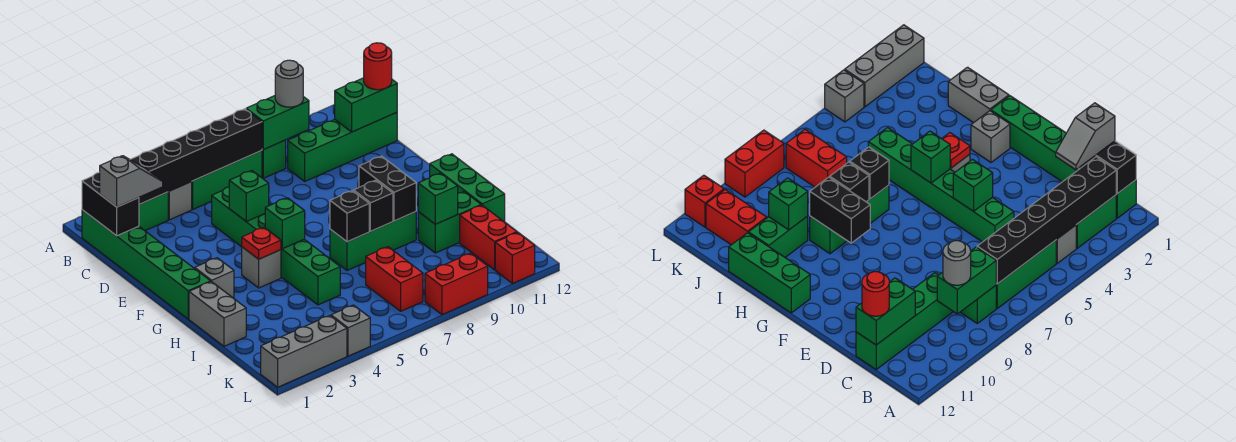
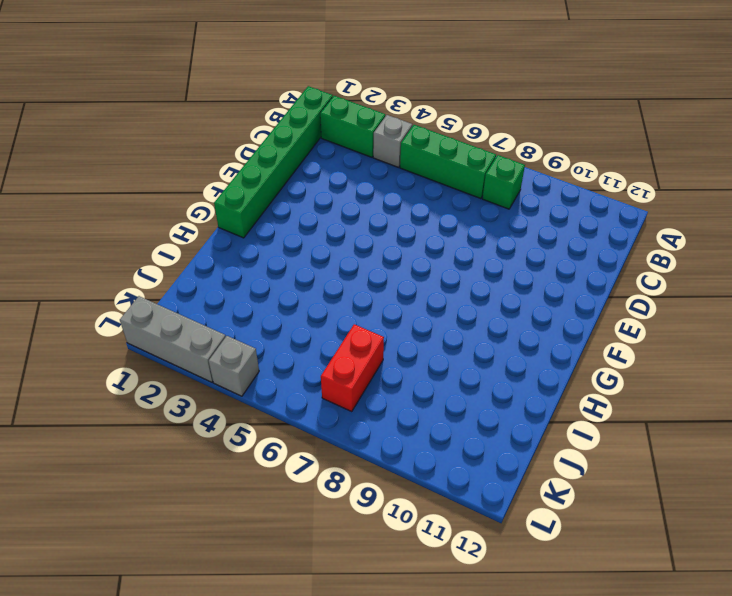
none -> green 1x4 brick [288,112,397,181]
none -> green 1x6 brick [212,187,340,305]
none -> grey 1x1 brick [195,258,234,298]
none -> grey 1x1 brick [242,247,281,288]

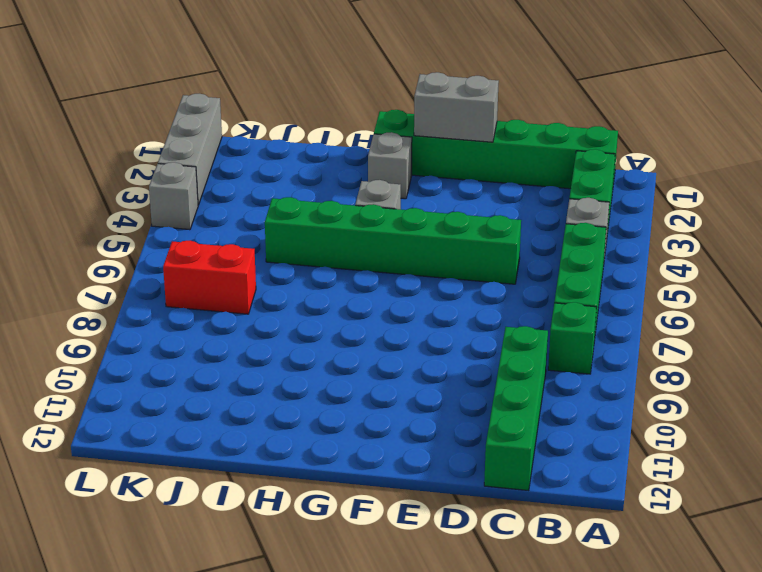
grey 1x2 brick [414,72,499,142] -> grey 1x2 brick moved to [189,282,246,346]
none -> green 1x3 brick [430,154,505,222]
none -> green 1x3 brick [330,212,416,270]
none -> green 1x2 brick [418,192,481,253]
none -> red 1x2 brick [460,205,517,270]

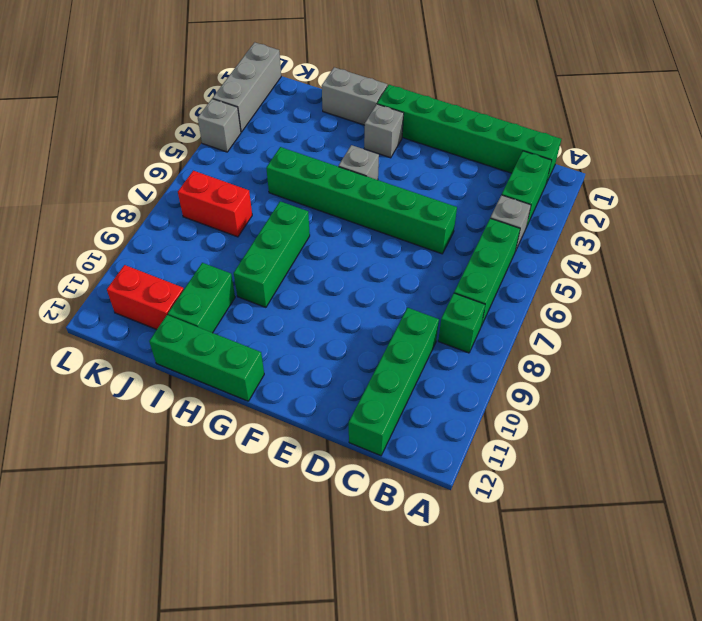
none -> red 1x2 brick [425,253,488,315]
none -> red 1x1 brick [495,232,535,284]
none -> black 1x2 brick [82,172,139,236]
none -> black 1x6 brick [130,109,262,205]

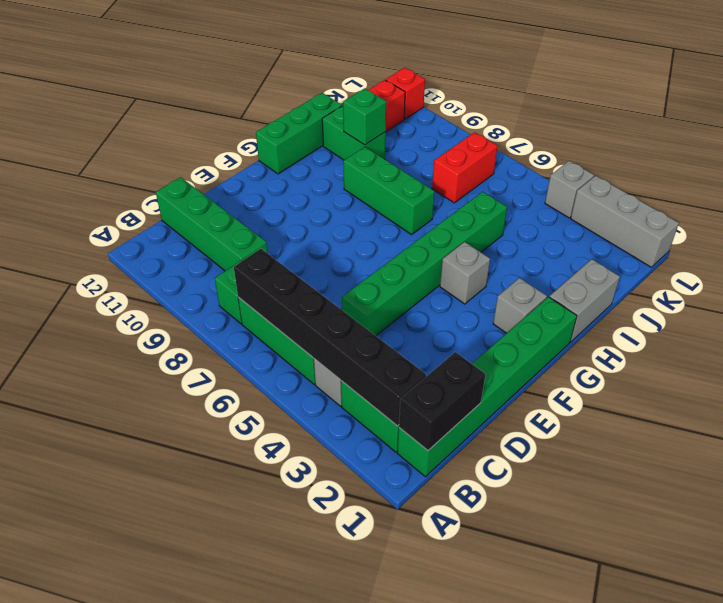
none -> red 1x2 brick [425,253,488,315]
none -> green 1x2 brick [246,96,309,150]
none -> green 1x2 brick [334,78,397,132]
none -> green 1x1 brick [229,170,269,222]

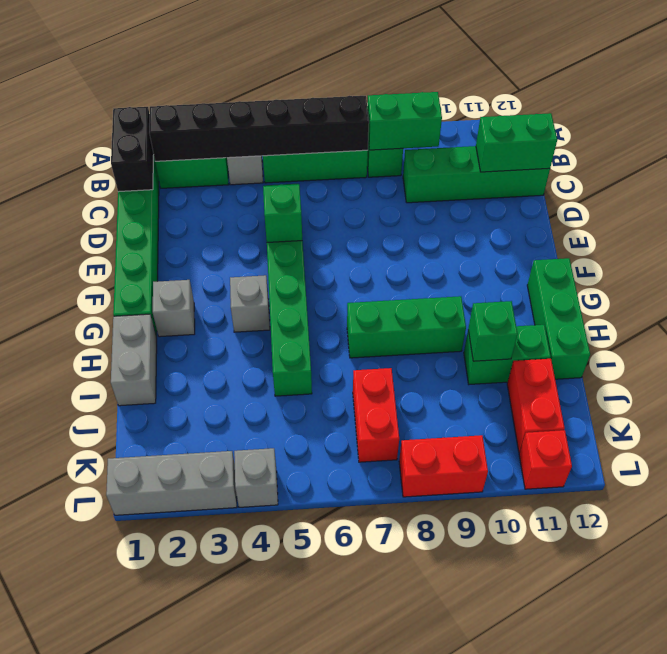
none -> red 1x1 plate [242,227,281,259]
none -> green 1x1 brick [265,198,305,249]
none -> black 1x2 brick [359,156,416,221]
none -> black 1x1 brick [330,191,369,242]

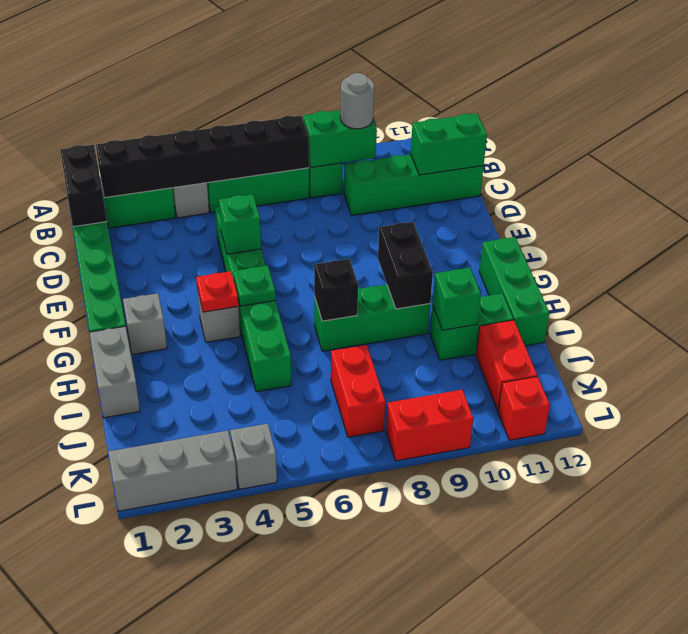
green 1x1 plate [233,266,276,306] -> green 1x1 brick [265,198,305,249]
none -> black 1x1 brick [353,180,393,231]
none -> grey 1x2 slope [100,156,163,207]
none -> red 1x1 round brick [364,43,392,90]

